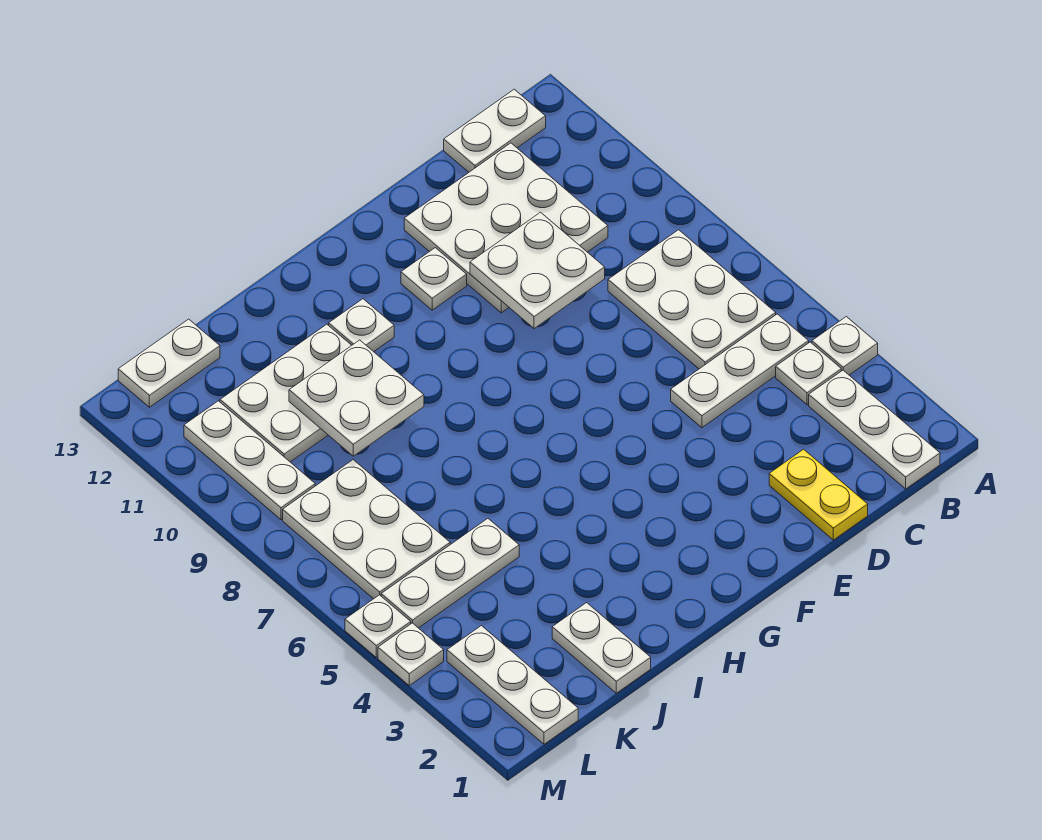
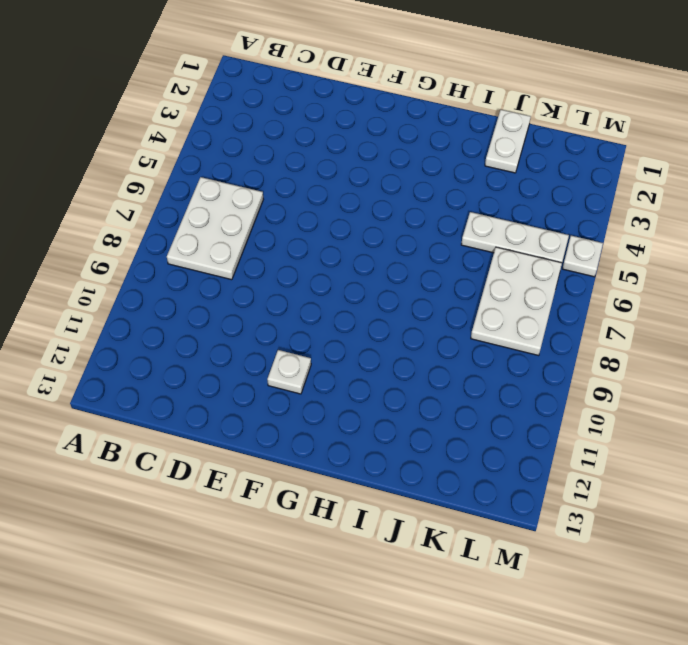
none -> white 1x1 plate [812,317,878,375]
none -> white 1x3 plate [809,370,940,489]
none -> white 1x1 plate [776,342,841,405]

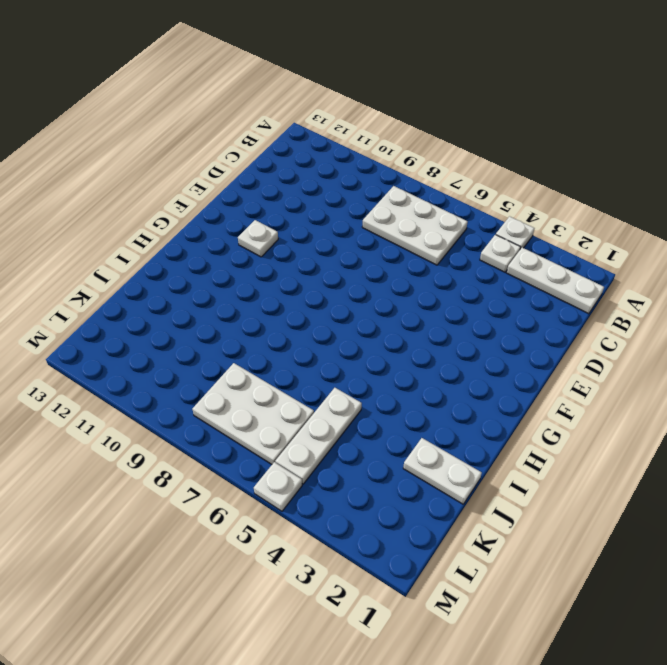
none -> white 1x3 plate [671,314,809,428]
none -> white 1x2 plate [444,89,546,172]
none -> white 3x3 plate [404,143,608,313]

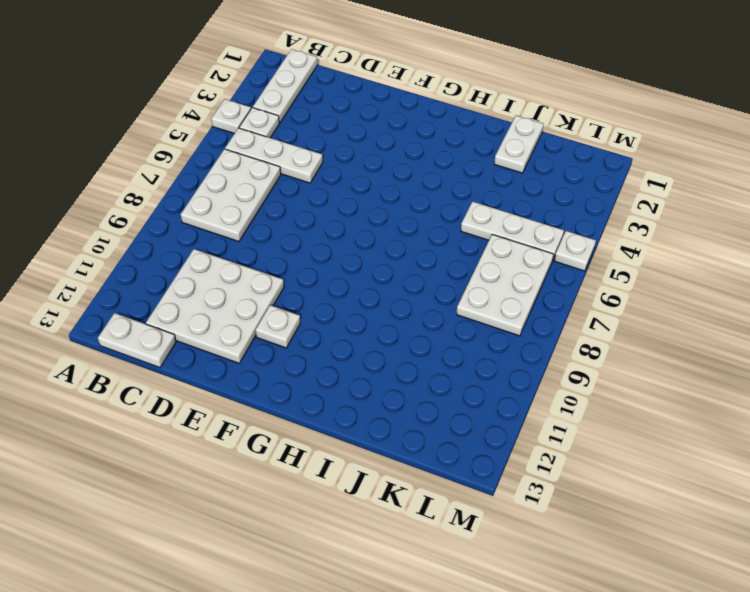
none -> yellow 1x2 plate [769,449,868,540]
none -> white 1x1 plate [329,299,394,352]
none -> white 2x3 plate [220,324,352,462]

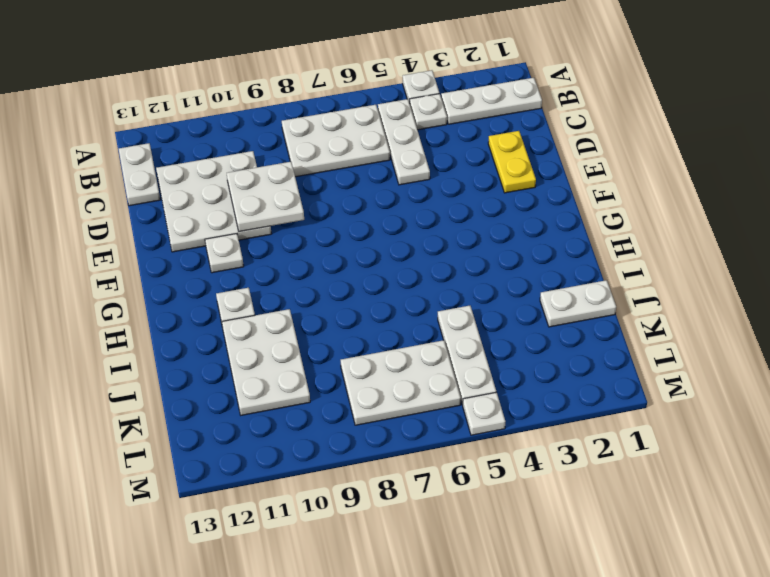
yellow 1x2 plate [488,131,536,193] -> yellow 1x2 plate turned to [769,449,868,540]
none -> white 1x2 plate [118,319,220,407]
none -> white 1x3 plate [447,626,578,744]
none -> white 1x3 plate [184,401,315,520]

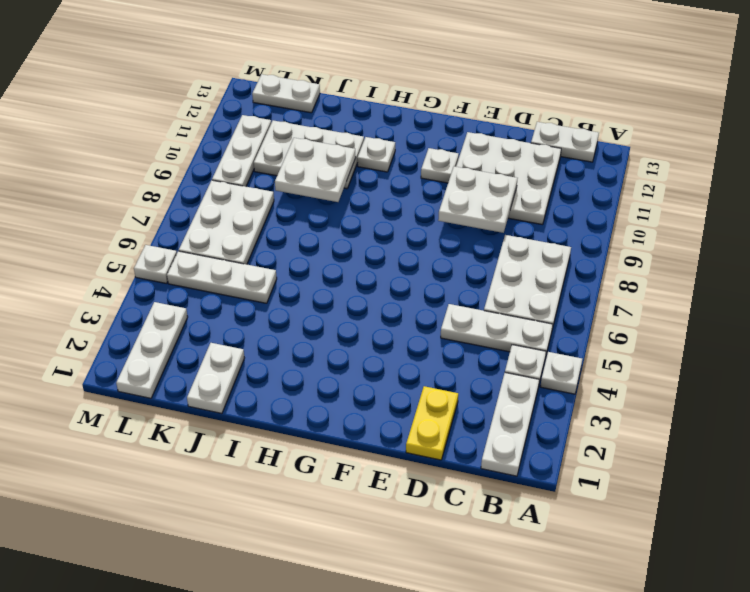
none -> white 1x1 plate [378,623,444,685]

